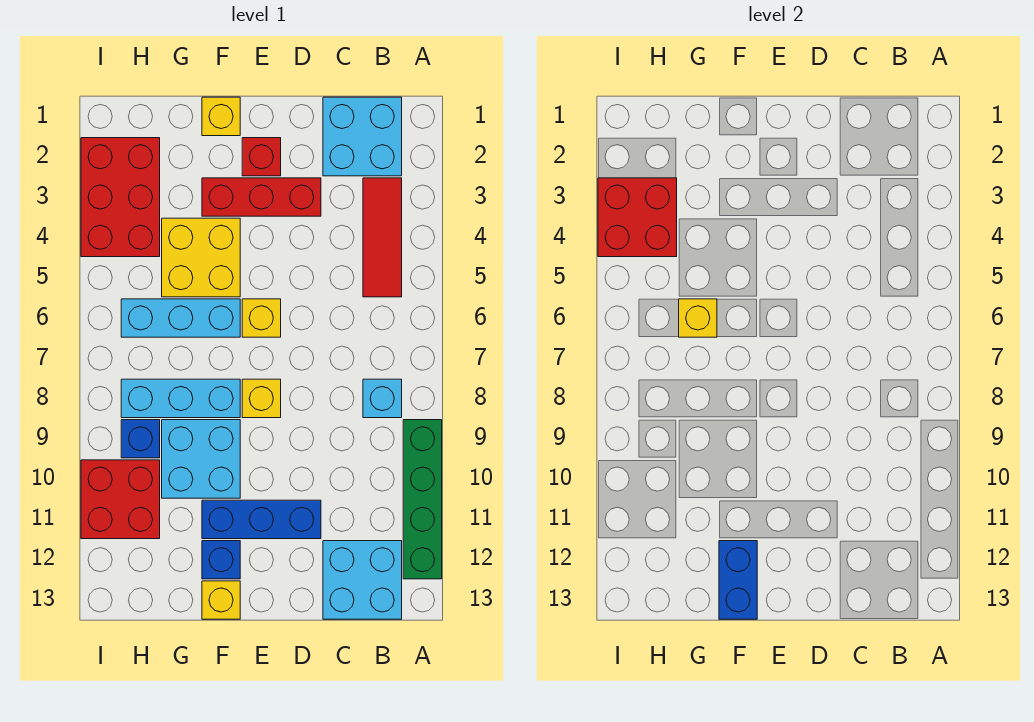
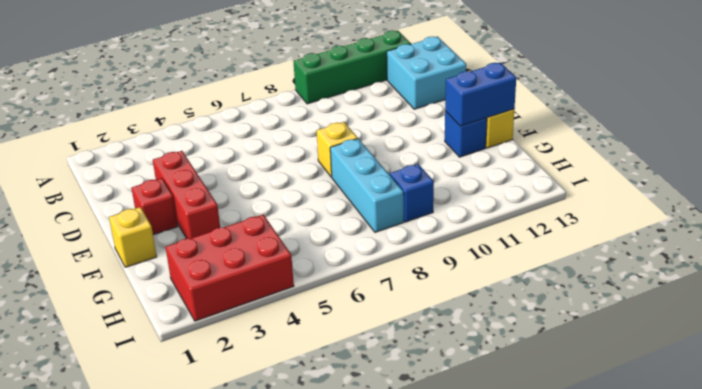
none -> cyan 2x2 brick [323,97,402,176]
none -> red 1x3 tile [363,178,402,297]
none -> cyan 1x1 brick [363,379,402,418]

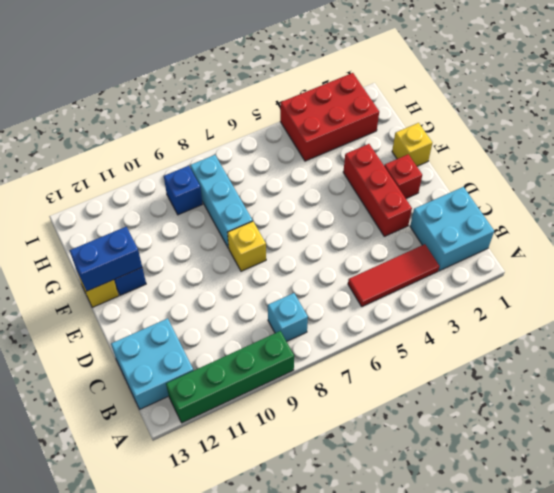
none -> blue 1x3 brick [202,500,321,539]
none -> yellow 1x1 brick [242,299,281,337]
none -> yellow 2x2 brick [162,218,240,297]

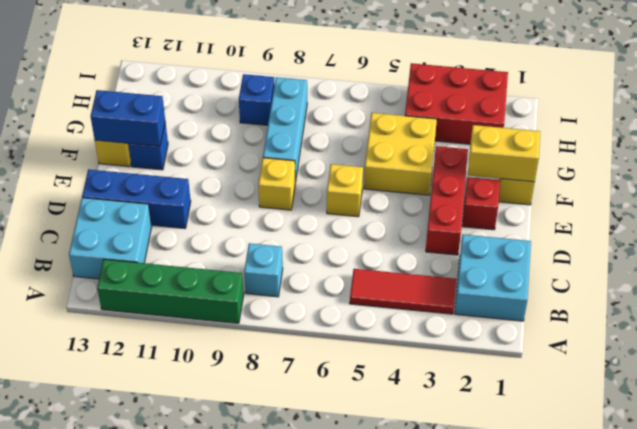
blue 1x3 brick [82,169,191,228] -> blue 1x3 brick turned to [202,500,321,539]
yellow 1x2 brick [468,125,540,182] -> none
none -> cyan 1x3 brick [121,299,240,337]
none -> cyan 2x2 brick [162,420,240,498]
none -> red 2x2 brick [81,460,160,539]

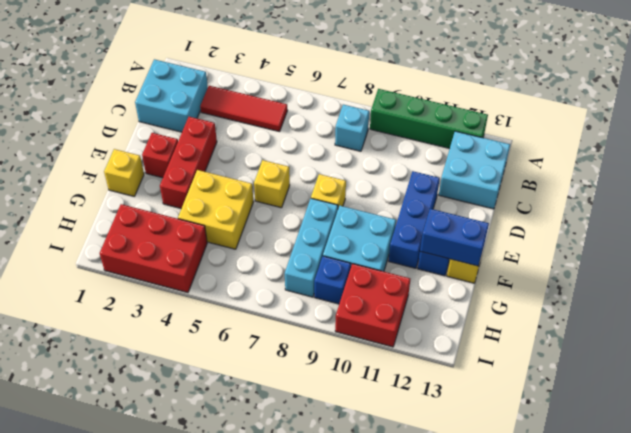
none -> cyan 1x3 brick [121,299,240,337]
none -> yellow 1x1 brick [679,299,717,337]
none -> red 2x2 brick [598,178,677,257]

